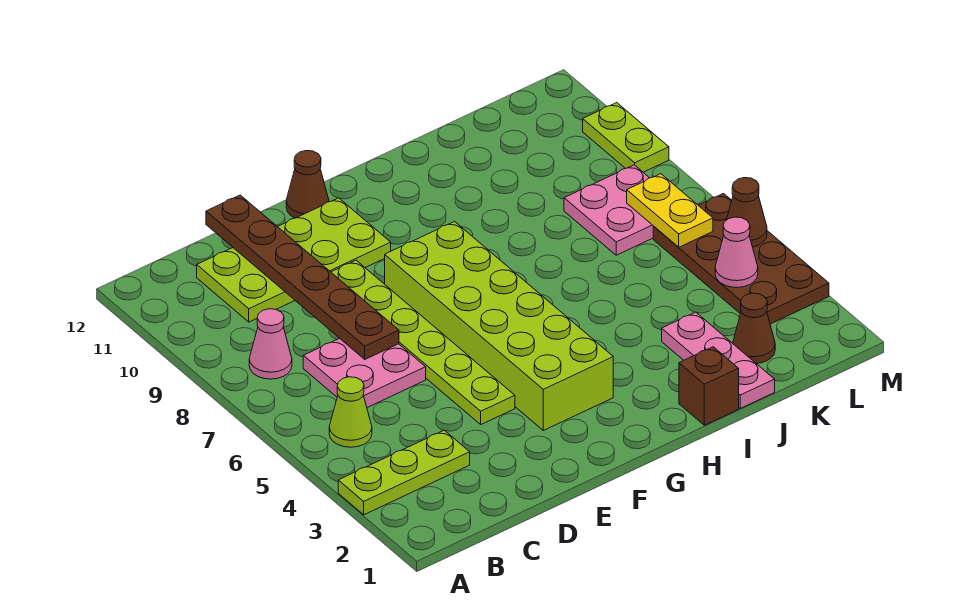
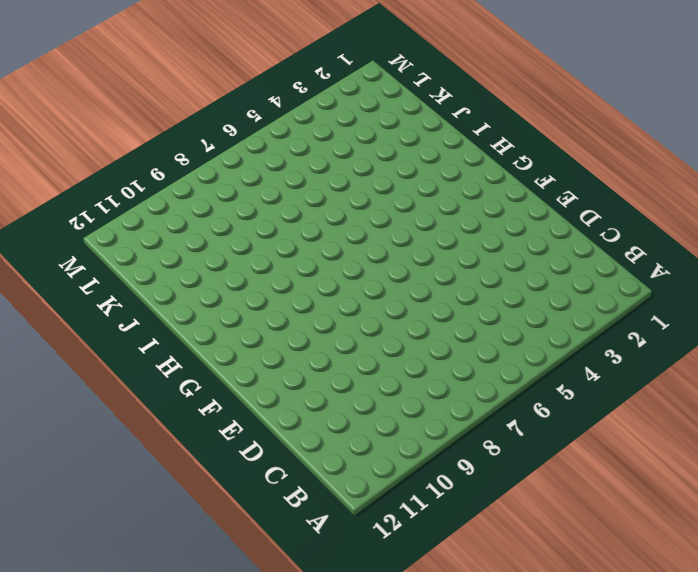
none -> lime 1x3 plate [338,430,470,515]
none -> lime 1x1 cone [329,377,372,447]
none -> pink 1x1 cone [249,309,292,379]

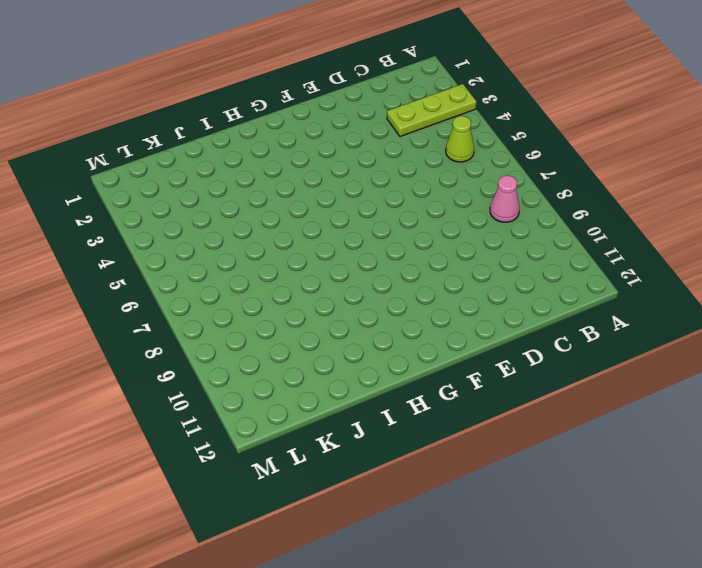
none -> pink 2x2 plate [303,338,426,408]
none -> lime 2x4 plate [197,198,391,322]
none -> lime 1x6 plate [331,260,515,424]

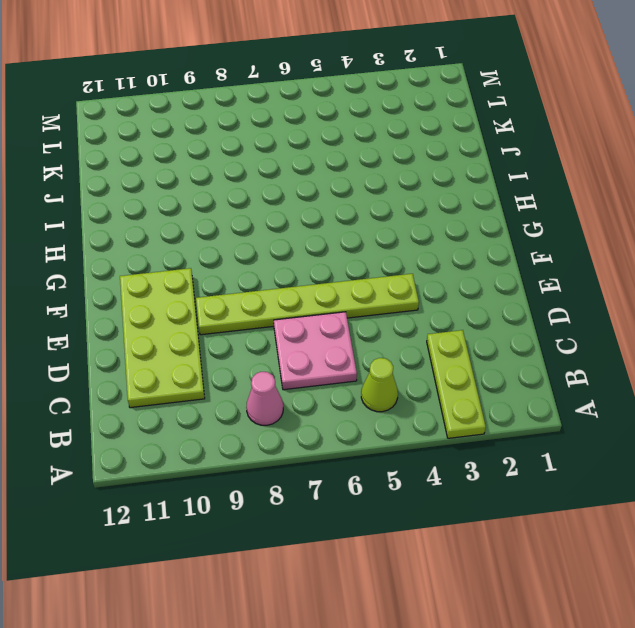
none -> lime 2x6 brick [385,222,613,430]
none -> brown 1x1 cone [286,151,329,218]
none -> brown 1x1 brick [679,347,739,425]

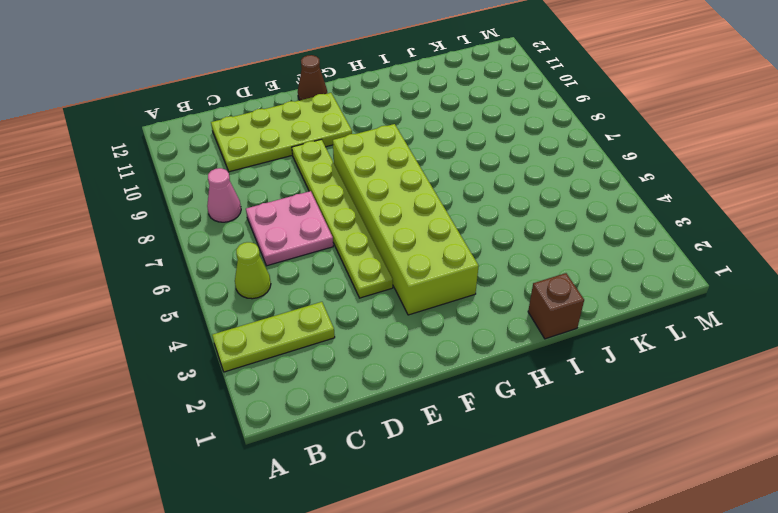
none -> pink 1x3 plate [662,312,775,408]
none -> brown 1x1 cone [733,293,775,363]
none -> pink 2x2 plate [564,165,654,255]

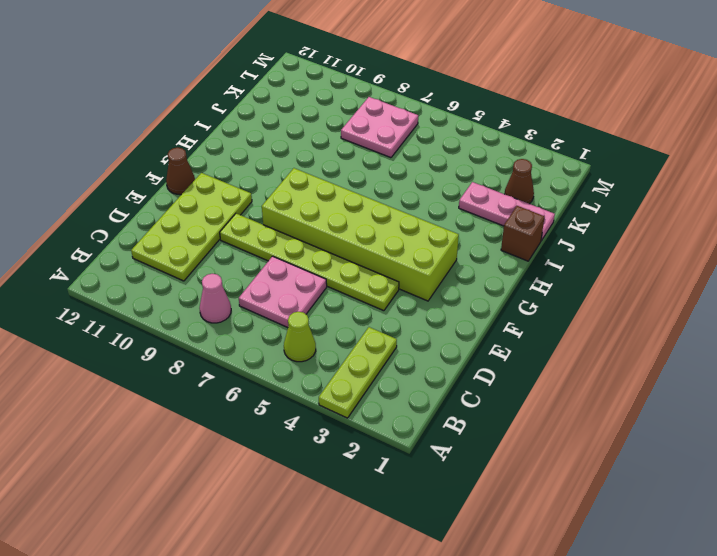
none -> brown 2x4 plate [653,194,829,324]
none -> lime 1x2 plate [583,103,669,172]
none -> brown 1x6 plate [206,195,399,359]

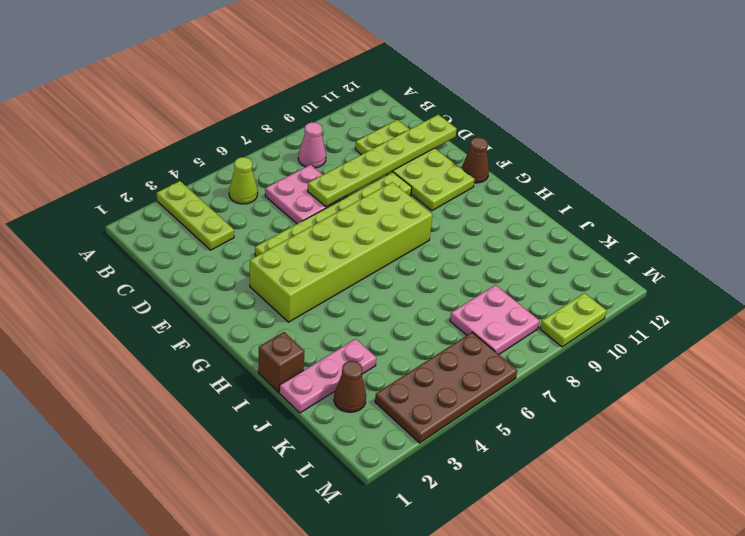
lime 1x6 plate [308,115,457,207] -> brown 1x6 plate [206,195,399,359]
none -> pink 1x1 cone [715,217,758,288]
none -> yellow 1x2 plate [627,174,713,247]
none -> brown 1x1 cone [727,178,767,247]

